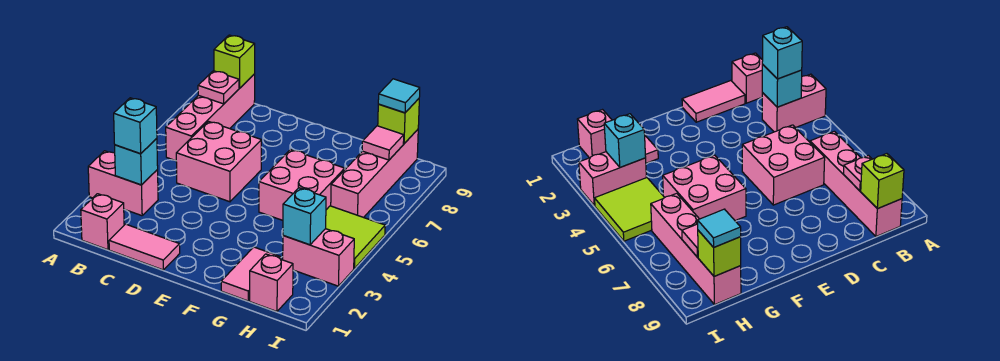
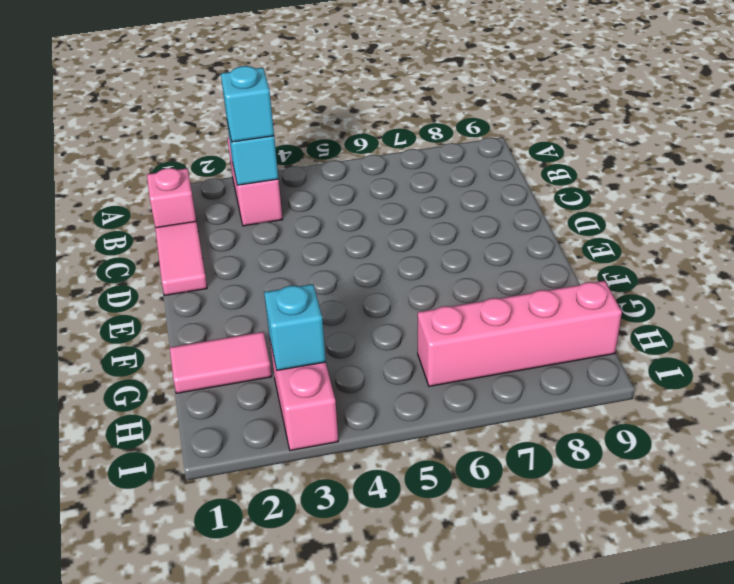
none -> pink 1x4 brick [166,74,255,161]
none -> pink 2x2 brick [176,121,261,202]
none -> pink 2x2 brick [259,150,345,220]

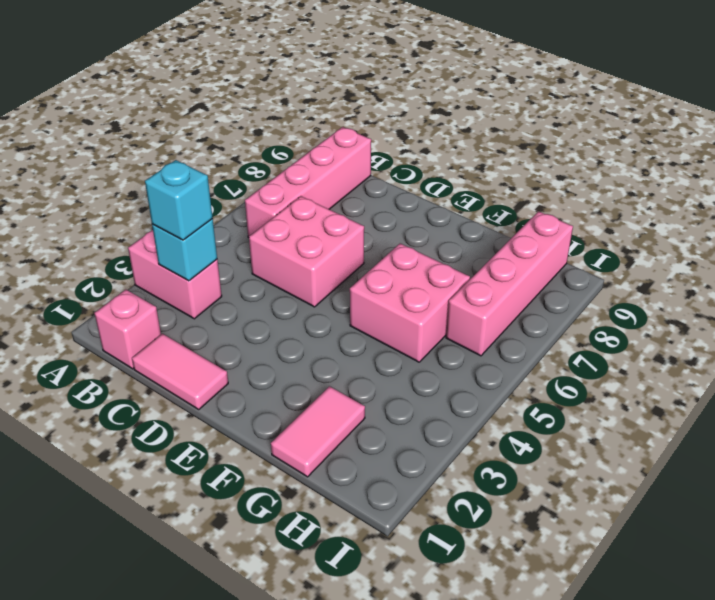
none -> pink 1x1 brick [250,254,293,311]
none -> pink 1x2 brick [283,229,354,286]
none -> lime 2x2 tile [326,206,385,268]

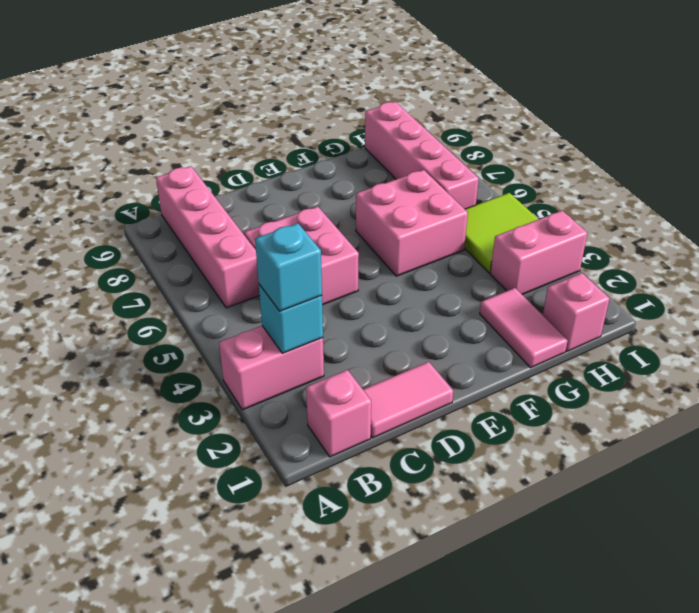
none -> pink 1x1 plate [198,71,239,104]
none -> lime 1x1 brick [214,35,255,88]
none -> cyan 1x1 brick [283,188,326,245]

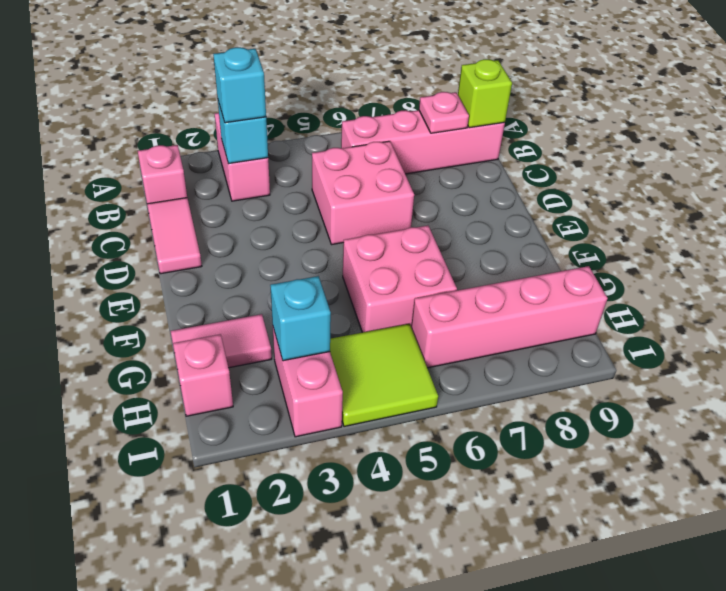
none -> pink 1x1 tile [362,126,404,160]
none -> lime 1x1 brick [378,99,419,144]
none -> cyan 1x1 tile [378,79,420,113]

